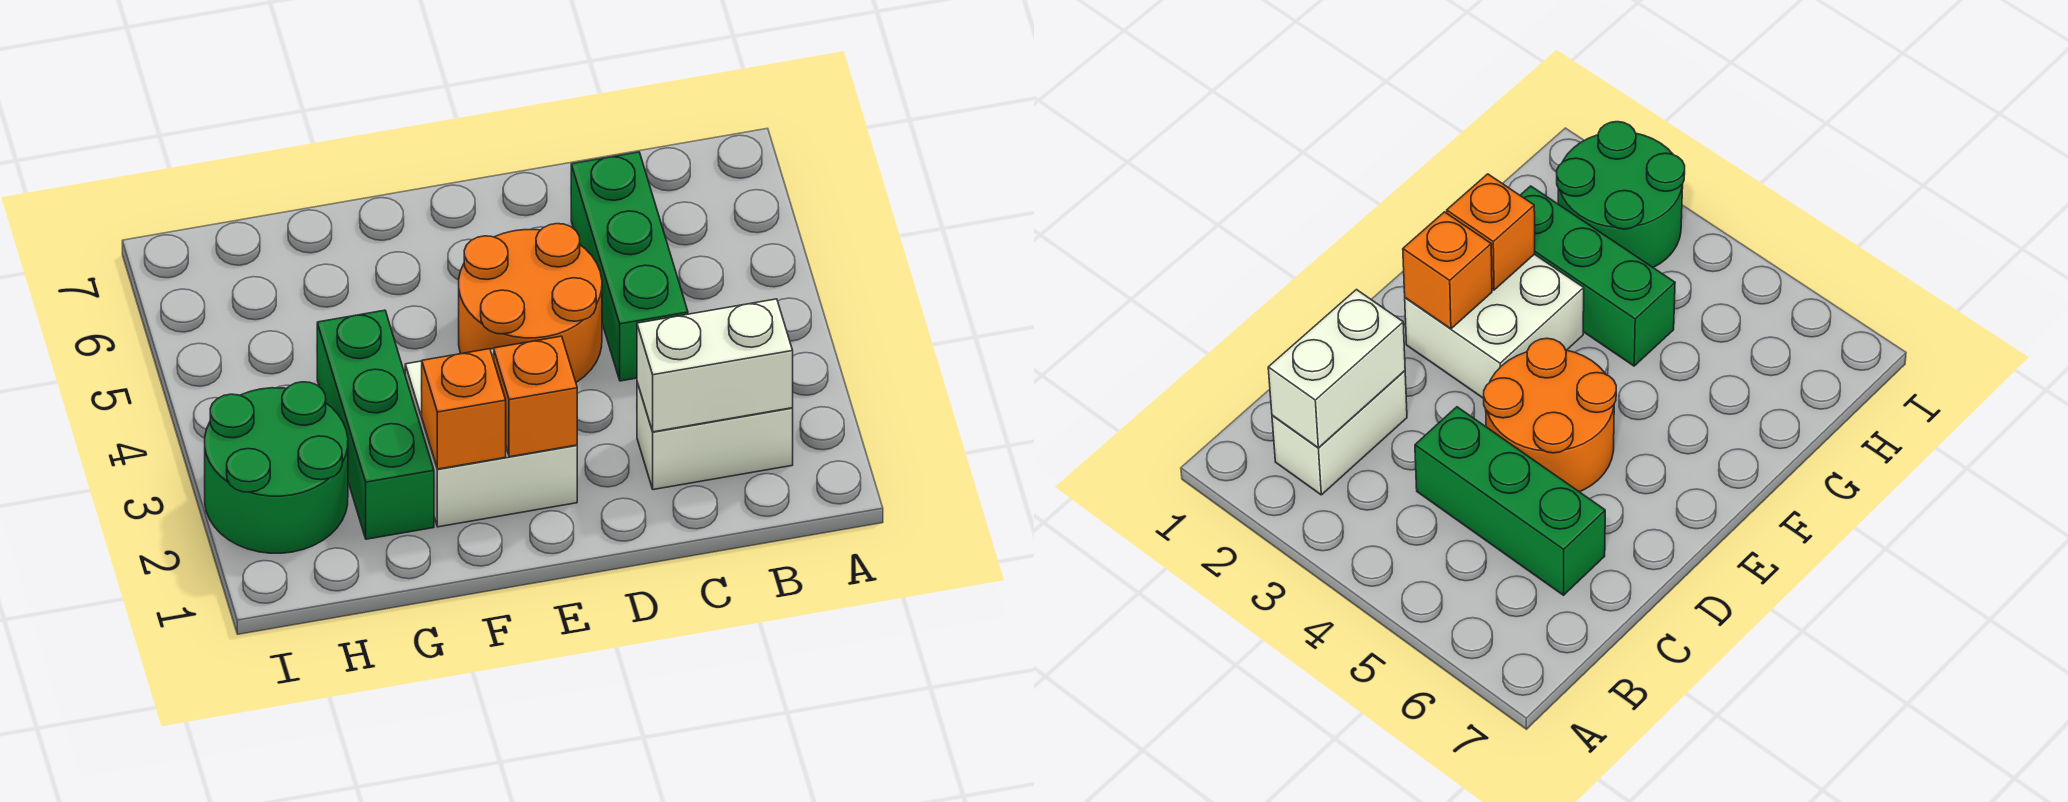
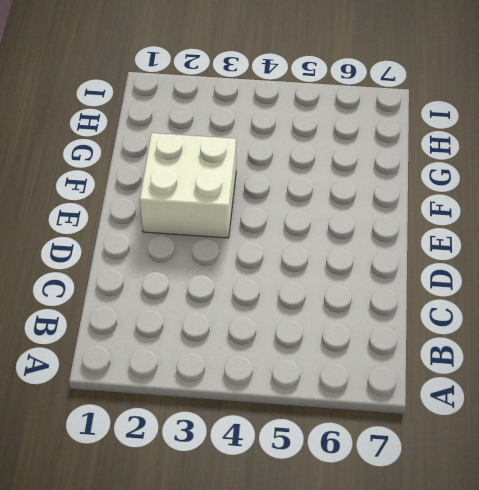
none -> white 1x2 brick [637,382,793,490]
none -> green 1x3 brick [571,152,688,381]

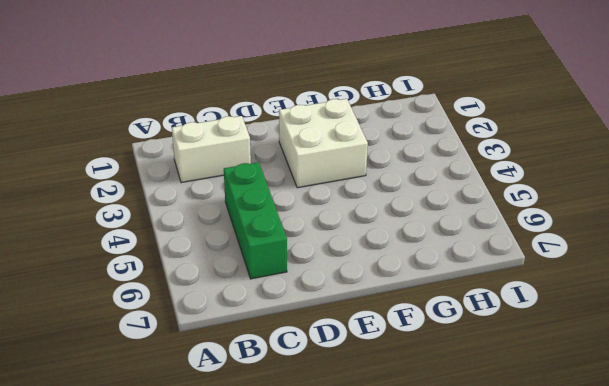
none -> orange 2x2 round brick [459,224,602,382]
none -> green 1x3 brick [317,310,434,539]

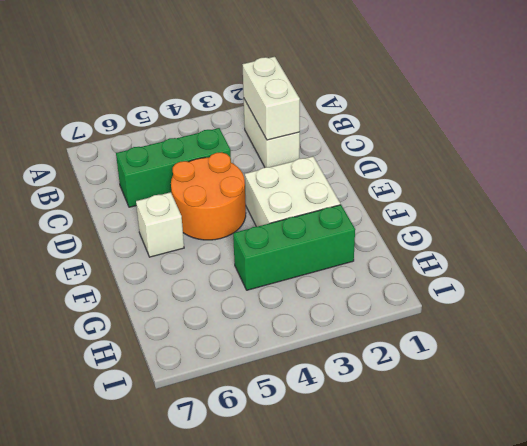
white 1x1 brick [136,192,184,257] -> none
none -> green 2x2 round brick [205,382,348,553]
none -> orange 1x1 brick [494,336,577,457]

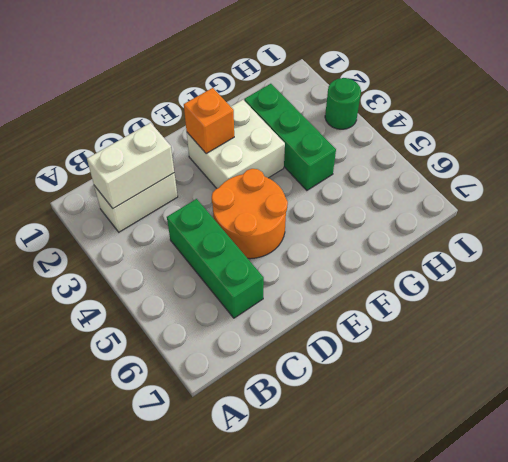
green 1x1 round brick [325,78,361,129] -> green 2x2 round brick [205,382,348,553]
none -> orange 1x1 brick [422,349,506,469]

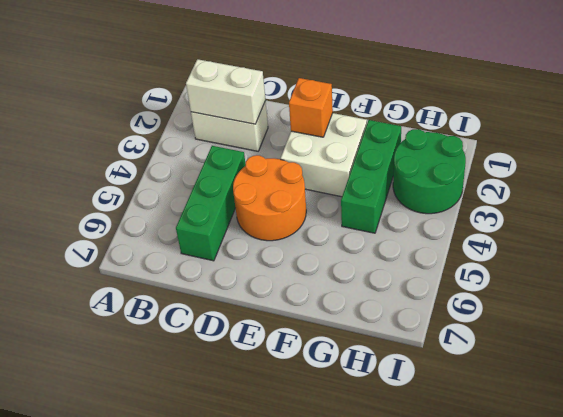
none -> orange 1x1 brick [422,349,506,469]

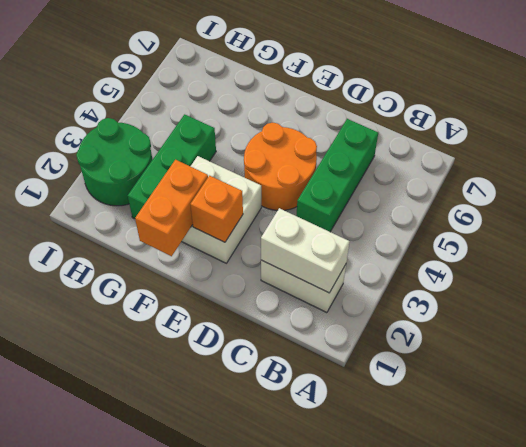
orange 1x2 brick [135,160,208,256] -> orange 1x1 brick [422,349,506,469]

